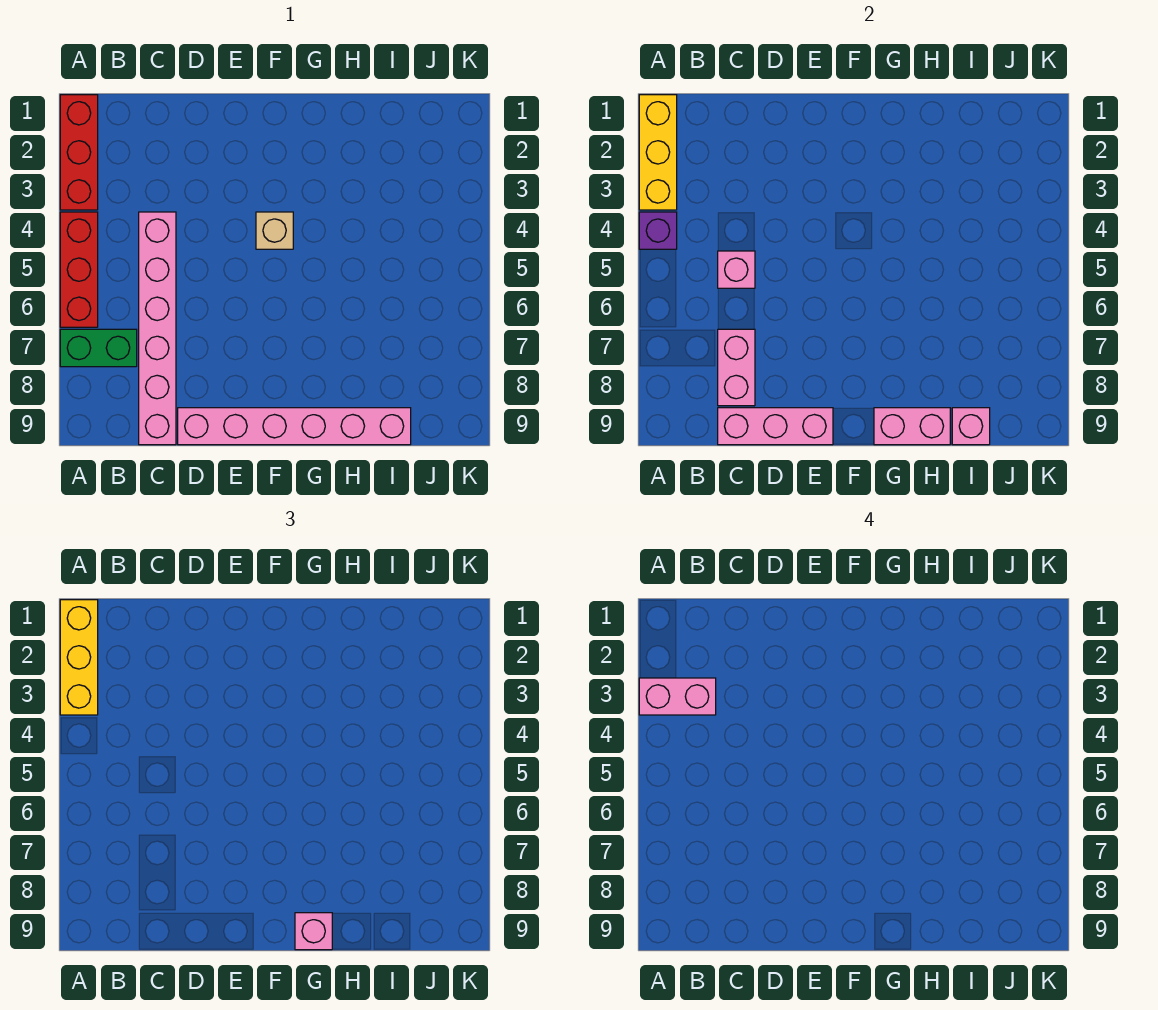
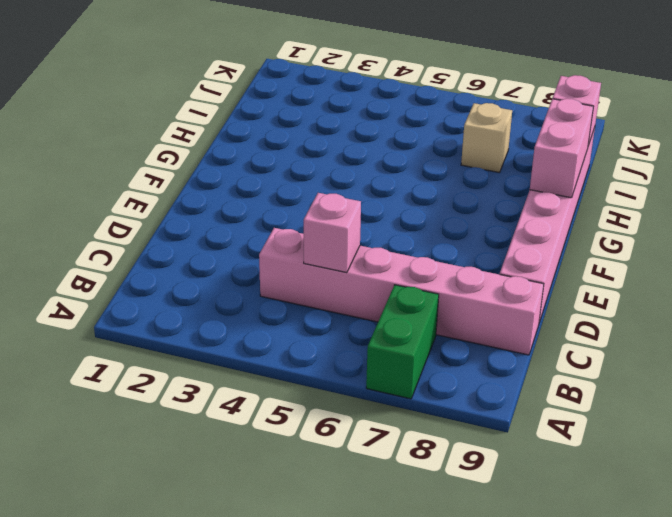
tan 1x1 brick [461,103,512,173] -> tan 1x1 brick moved to [256,212,293,249]
none -> red 1x3 brick [60,95,98,210]
none -> red 1x3 brick [60,212,98,327]
none -> yellow 1x3 brick [639,95,677,210]

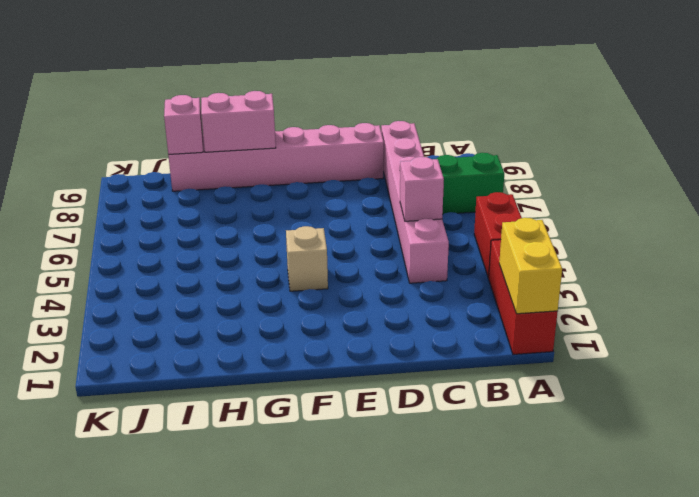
yellow 1x2 brick [499,218,562,314] -> yellow 1x3 brick [639,95,677,210]
red 1x2 brick [474,192,522,278] -> red 1x3 brick [60,212,98,327]
none -> purple 1x1 brick [639,212,677,249]
none -> pink 1x2 brick [718,329,755,406]
none -> pink 1x3 brick [718,408,833,445]

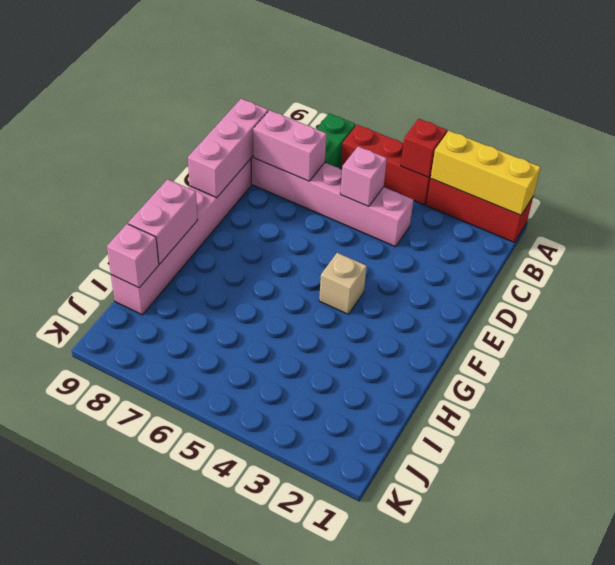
red 1x1 brick [401,119,447,178] -> purple 1x1 brick [639,212,677,249]
none -> yellow 1x3 brick [60,600,98,715]
none -> pink 1x1 brick [295,913,332,950]
none -> pink 1x2 brick [639,678,716,715]

